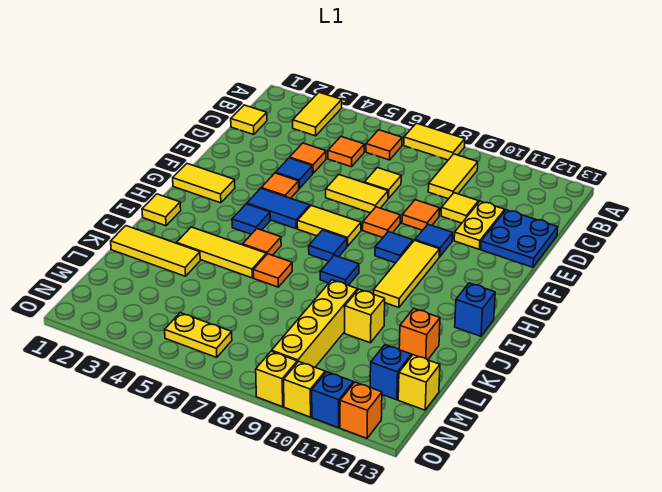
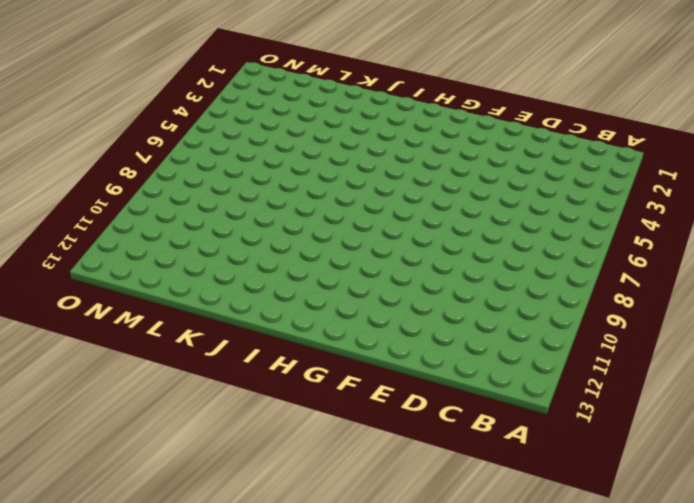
none -> yellow 1x2 tile [293,92,342,136]
none -> yellow 1x2 tile [404,123,465,160]
none -> orange 1x1 tile [366,130,402,160]
none -> yellow 1x2 tile [428,154,478,199]

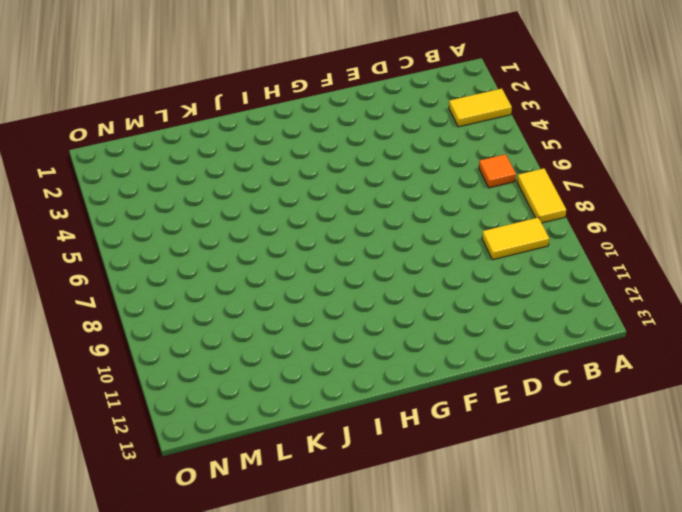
none -> yellow 1x1 tile [231,105,267,134]
none -> orange 1x1 tile [328,137,364,167]
none -> orange 1x1 tile [290,143,326,173]
none -> yellow 1x1 tile [365,168,401,199]

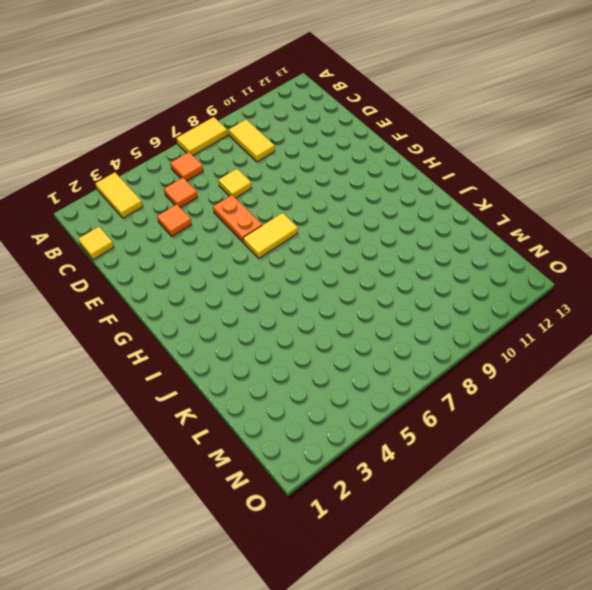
orange 1x2 plate [213,195,262,242] -> yellow 1x2 tile [326,175,388,213]
none -> yellow 1x1 tile [441,193,478,223]
none -> yellow 1x2 plate [454,201,505,249]
none -> blue 2x2 plate [481,210,558,267]
none -> blue 1x1 tile [276,158,313,189]

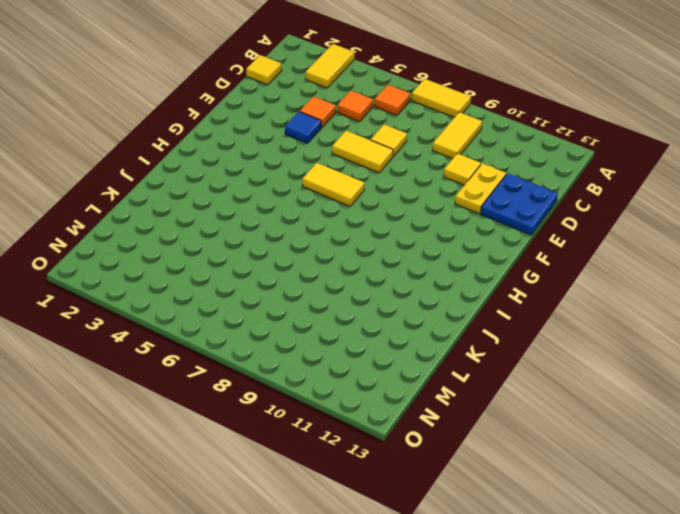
none -> orange 1x1 tile [402,200,440,230]
none -> orange 1x1 tile [261,173,299,198]
none -> orange 1x1 tile [363,207,400,237]
none -> blue 1x1 tile [415,224,453,257]

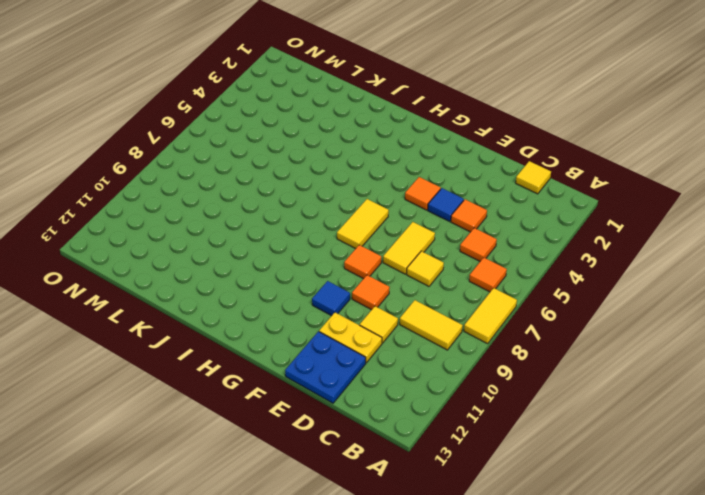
none -> yellow 1x2 tile [293,92,342,136]
none -> yellow 1x2 tile [173,164,235,203]
none -> blue 1x2 tile [247,188,310,229]
none -> blue 1x1 tile [375,232,413,263]

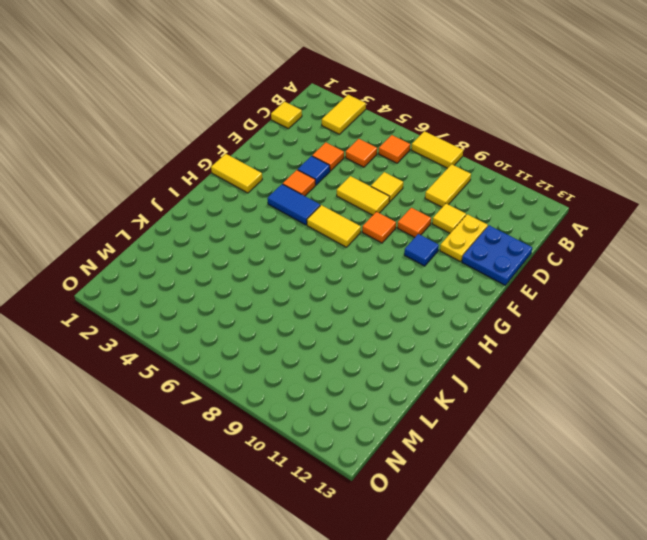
none -> blue 1x1 tile [375,232,413,263]
none -> yellow 1x3 tile [374,240,440,307]
none -> blue 1x1 tile [232,204,270,234]
none -> blue 1x1 tile [309,230,347,261]

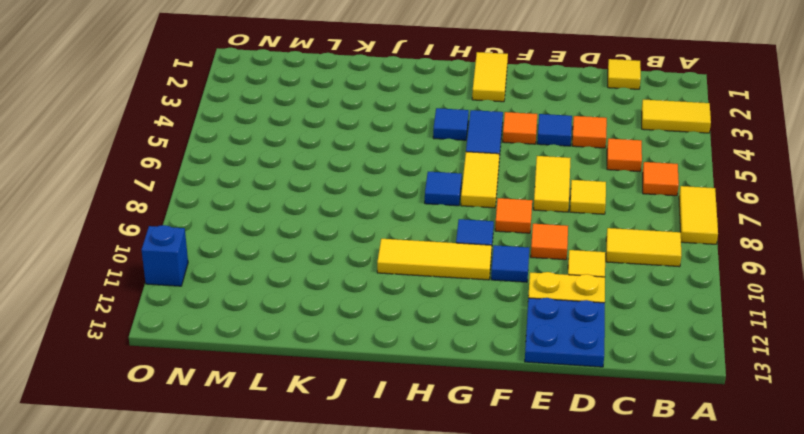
none -> yellow 1x1 tile [142,194,181,226]
none -> orange 1x1 tile [243,229,281,255]
none -> blue 1x1 tile [320,255,359,285]
none -> blue 1x1 brick [455,283,495,336]

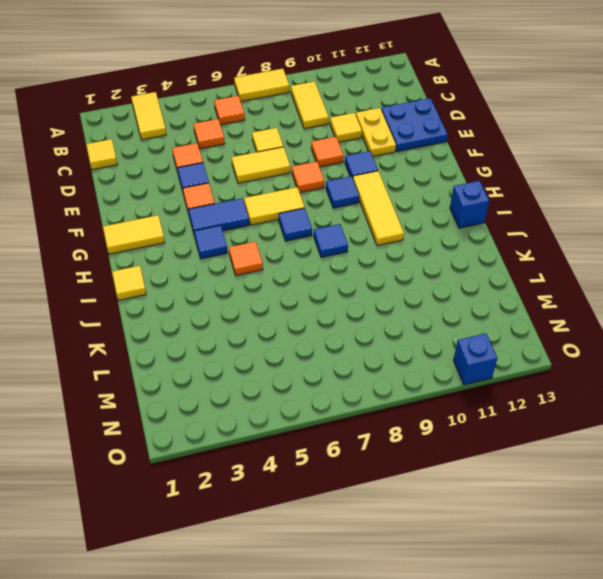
none -> yellow 1x3 tile [177,227,266,278]
none -> orange 1x1 tile [253,254,292,287]
none -> yellow 1x3 tile [111,226,200,276]
none -> yellow 1x4 brick [272,280,357,367]

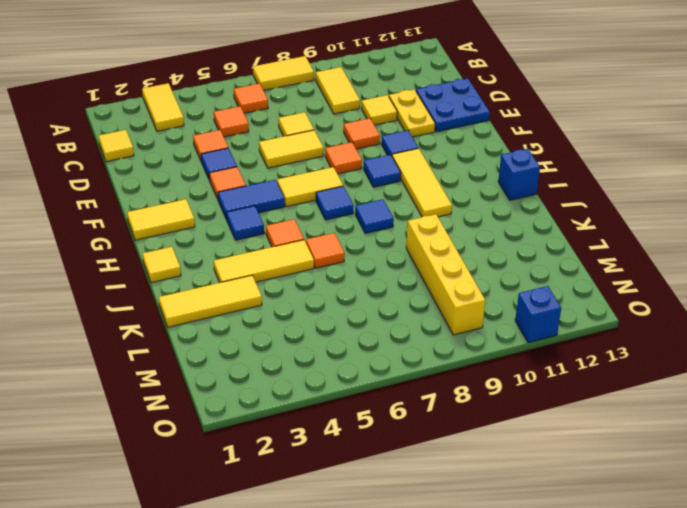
none -> yellow 1x1 brick [345,289,385,343]
none -> orange 1x1 brick [399,309,440,360]
none -> blue 1x1 brick [370,345,412,400]
none -> yellow 1x1 brick [398,355,440,410]

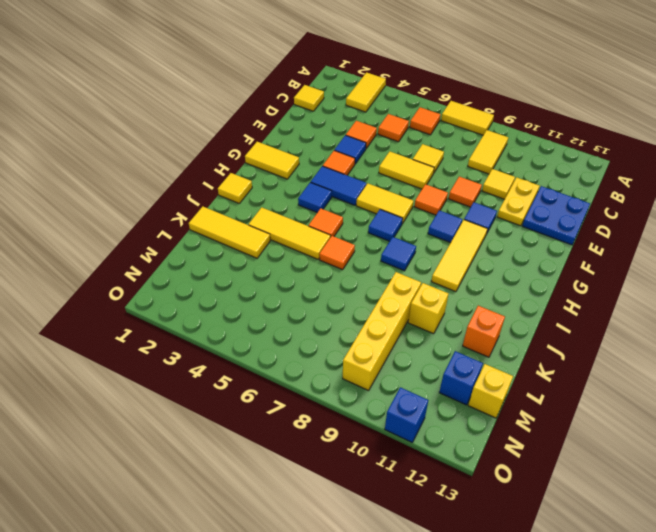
none -> blue 1x1 brick [455,283,495,336]
none -> yellow 1x2 plate [165,313,232,358]
none -> yellow 1x1 brick [256,351,297,407]
none -> yellow 1x1 brick [284,362,325,417]

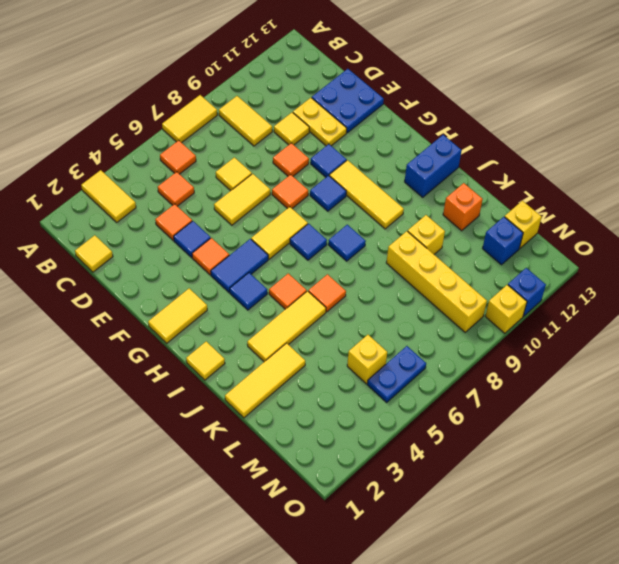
blue 1x2 brick [405,135,462,197] -> blue 1x1 brick [455,283,495,336]
yellow 1x1 brick [347,335,387,384] -> yellow 1x1 brick moved to [256,351,297,407]
blue 1x2 plate [367,346,426,402] -> yellow 1x2 plate [165,313,232,358]
none -> orange 1x1 brick [340,382,382,438]

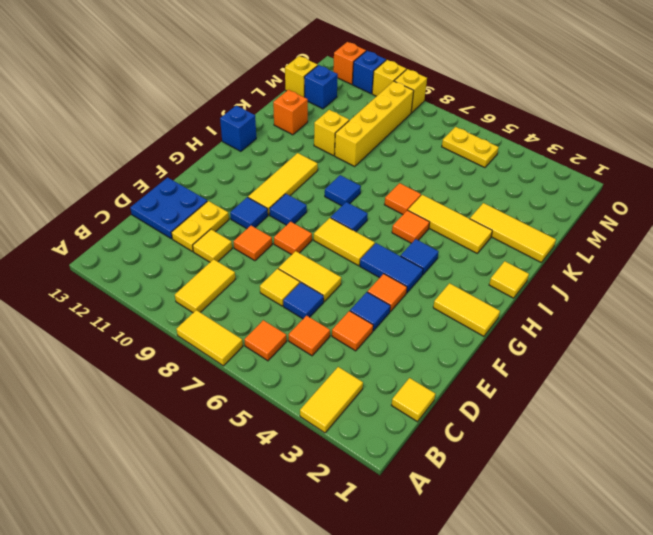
blue 1x1 tile [283,283,324,319] -> none

